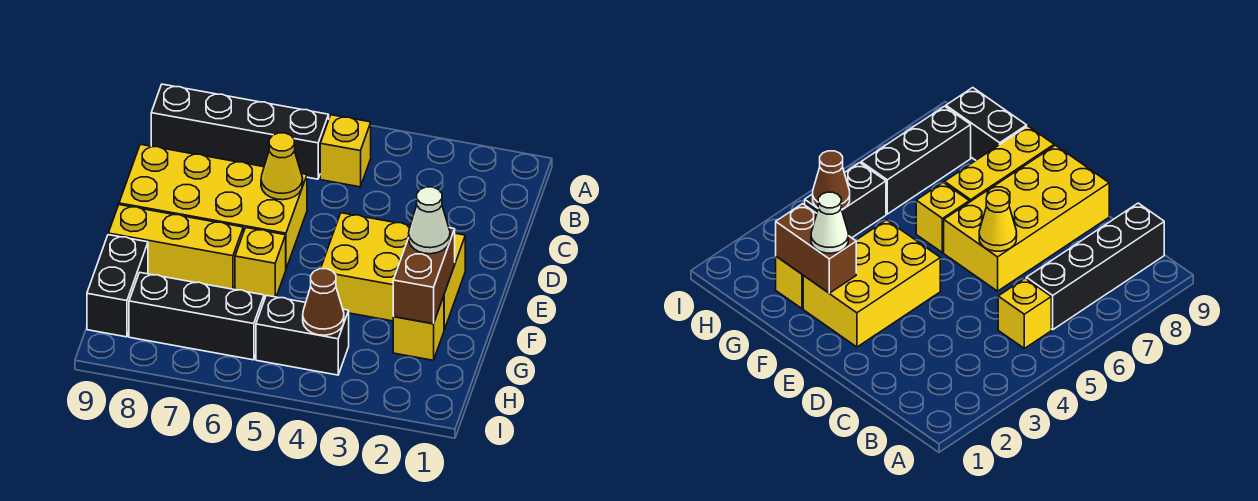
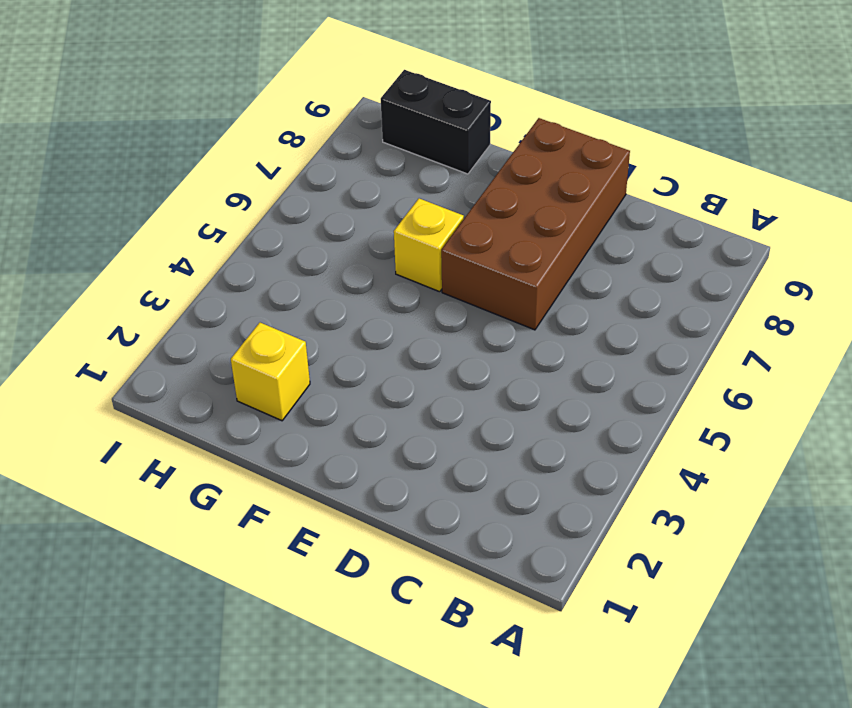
brown 2x4 brick [441,118,630,330] -> yellow 2x4 brick [119,144,307,268]
none -> yellow 1x1 brick [320,115,371,187]
none -> black 1x4 brick [151,84,329,179]
none -> yellow 2x3 brick [321,213,465,330]

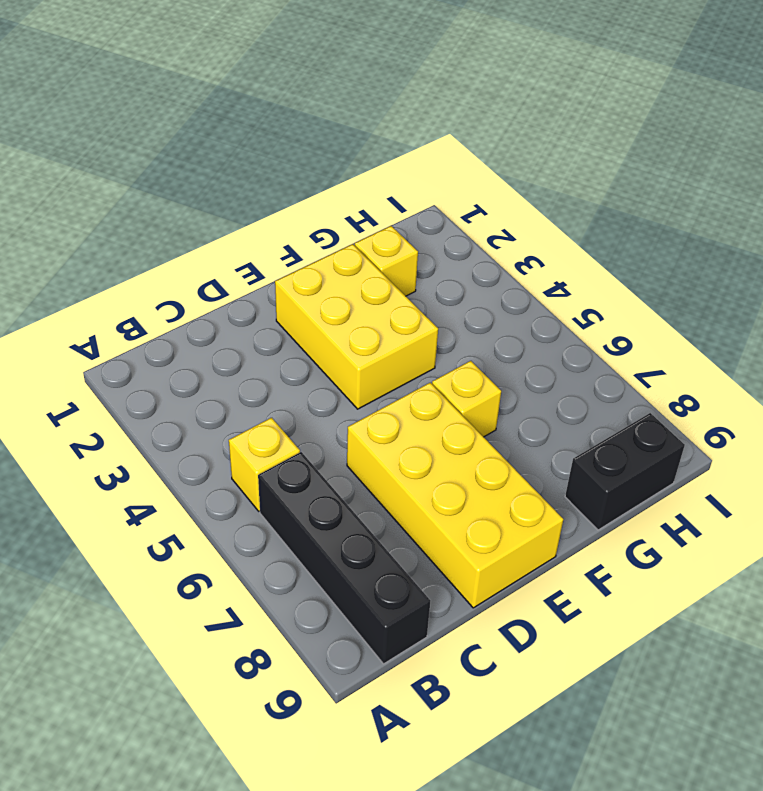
none -> yellow 1x3 brick [108,205,243,289]
none -> black 1x2 brick [256,295,349,375]
none -> black 1x3 brick [129,273,264,360]

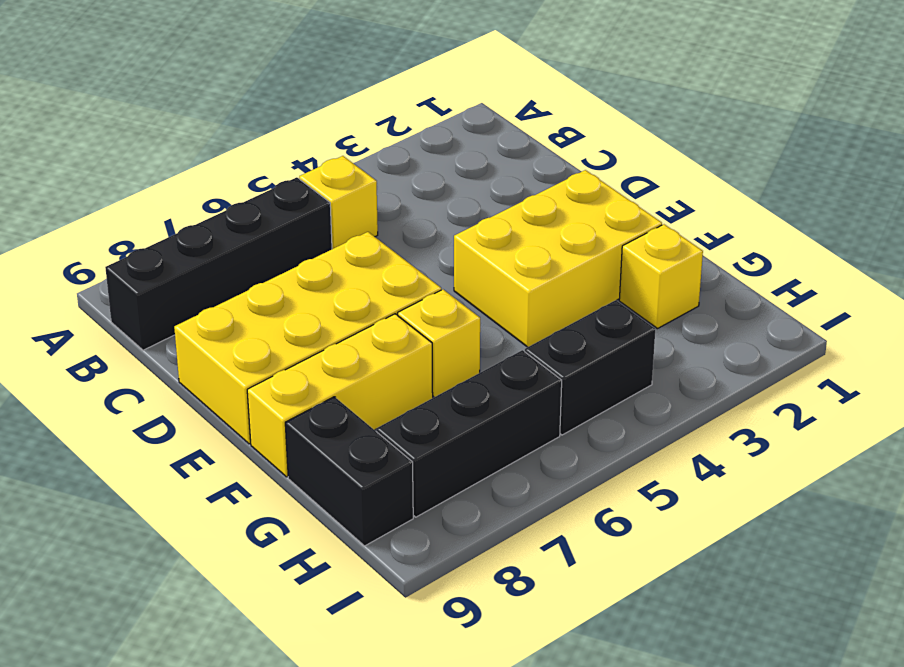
none -> yellow 1x1 cone [261,133,303,200]
none -> brown 1x2 brick [393,228,455,324]
none -> brown 1x1 cone [303,269,344,335]

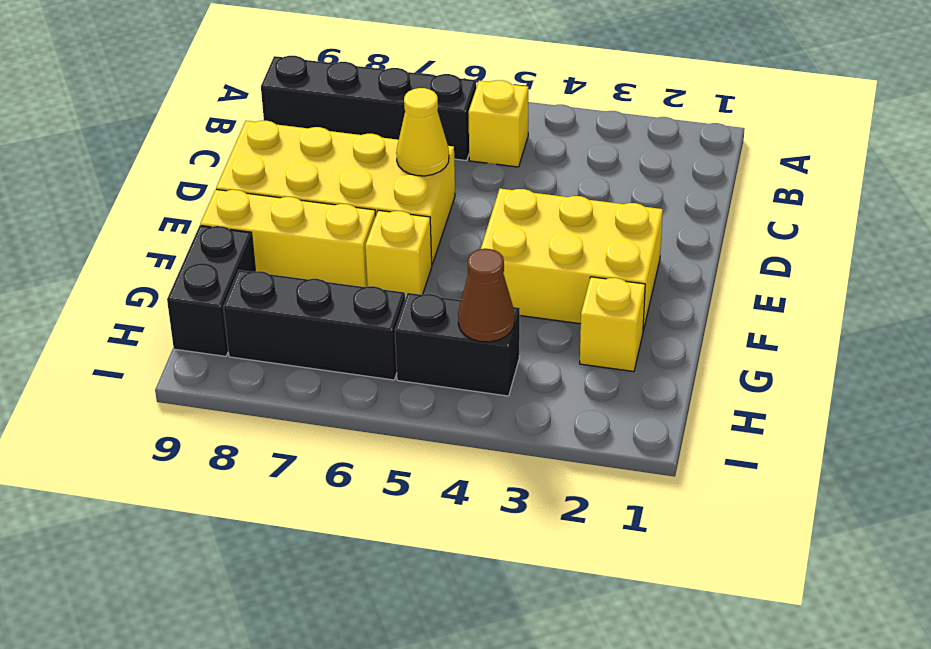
none -> brown 1x2 brick [393,228,455,324]
none -> white 1x1 cone [409,187,450,254]

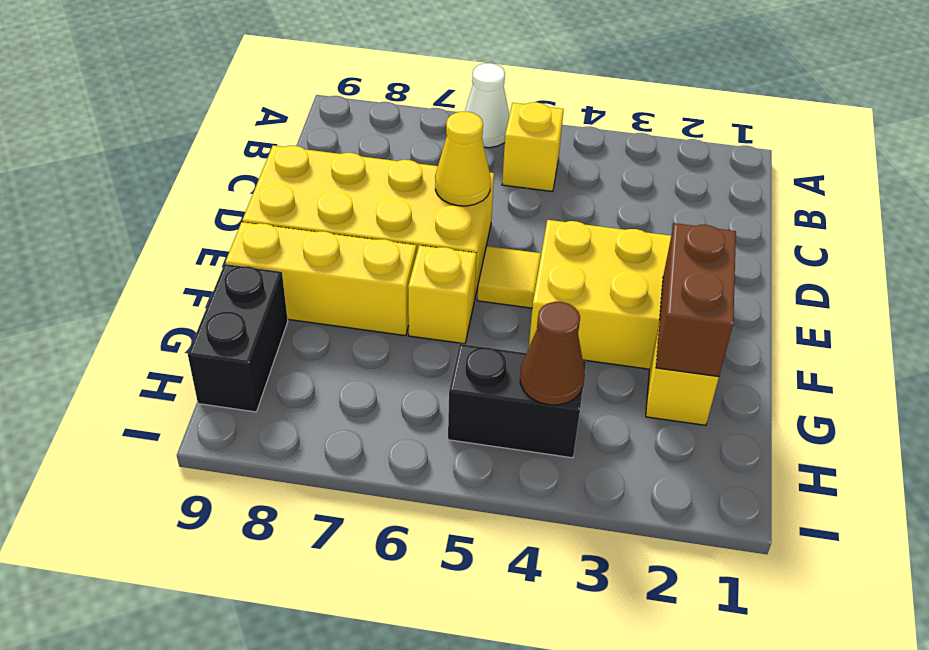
white 1x1 cone [465,63,509,148] -> white 1x1 cone moved to [409,187,450,254]
yellow 1x1 tile [477,246,541,308] -> none
none -> black 1x4 brick [151,84,329,179]
none -> black 1x3 brick [129,273,264,360]

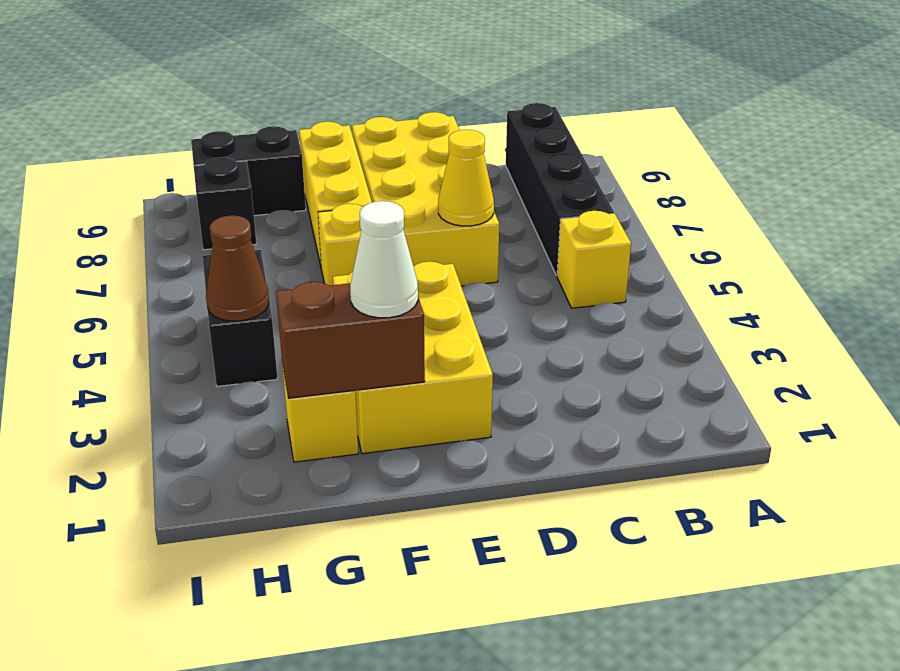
black 1x1 brick [194,157,256,250] -> black 1x3 brick [129,273,264,360]

